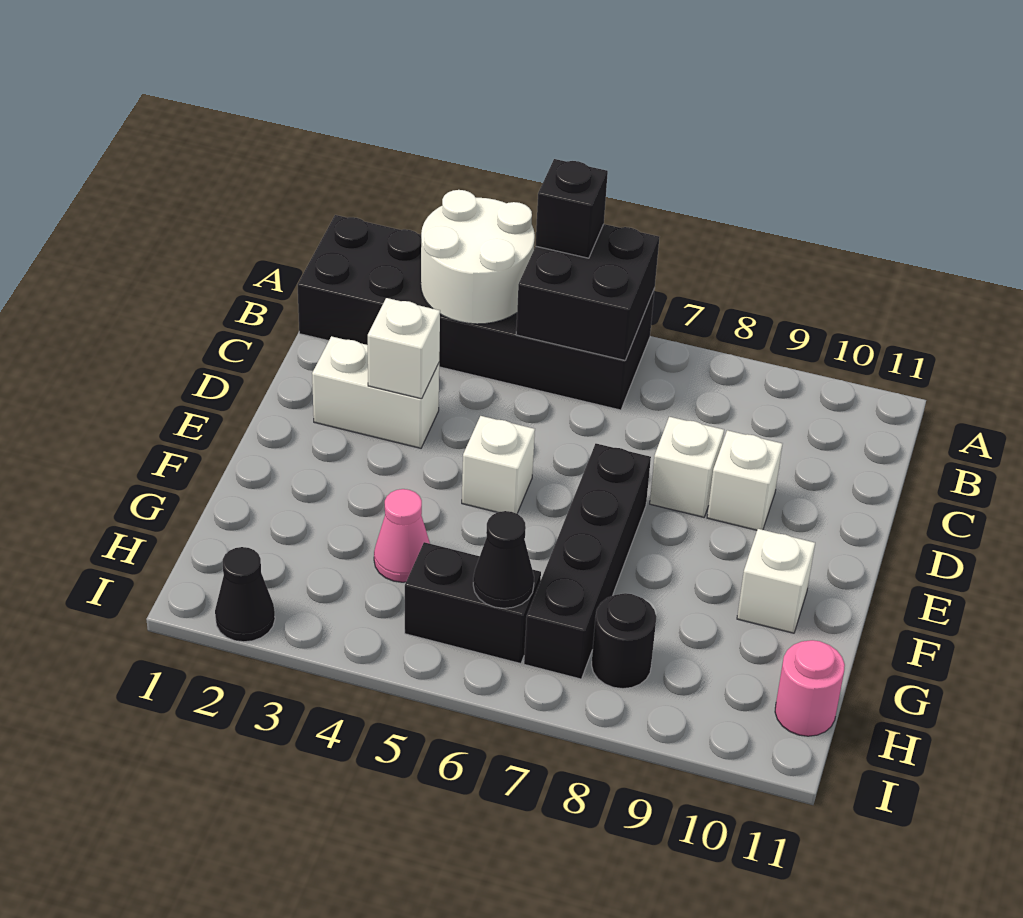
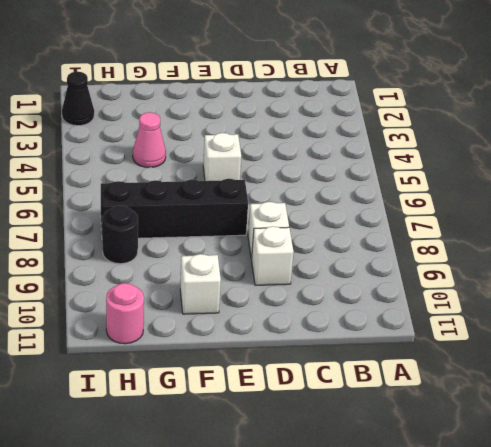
none -> black 2x6 brick [297,215,654,410]
none -> white 1x2 brick [312,336,439,448]
none -> black 1x2 brick [405,542,541,663]

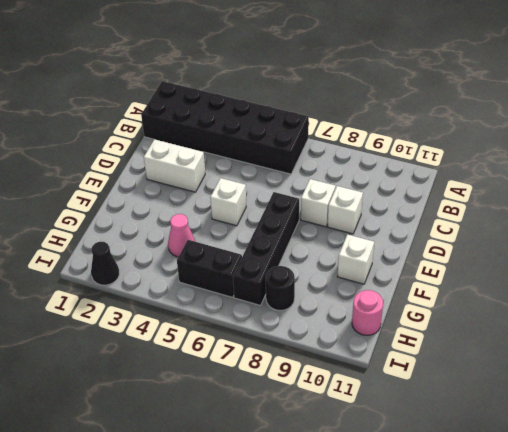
none -> white 2x2 round brick [421,190,535,324]
none -> black 2x2 brick [516,224,659,360]
none -> white 1x1 brick [368,298,440,399]

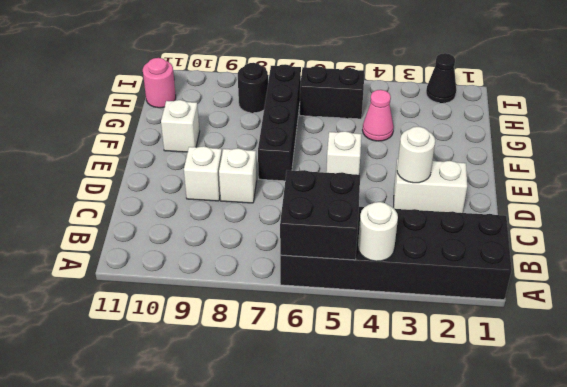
white 1x1 round brick [358,202,398,261] -> white 2x2 round brick [421,190,535,324]
white 1x1 round brick [397,127,435,183] -> white 1x1 brick [368,298,440,399]
none -> black 1x1 cone [473,511,534,608]
none -> black 1x1 brick [535,159,608,258]

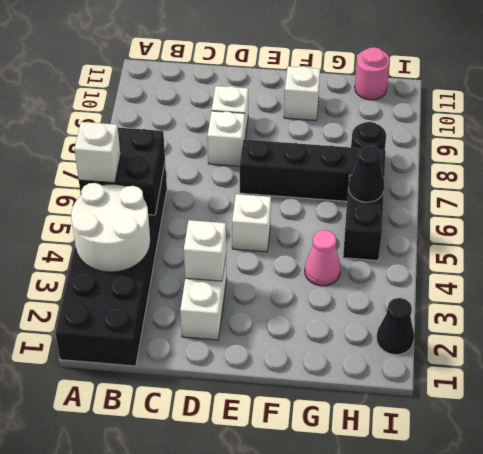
white 1x1 brick [74,122,121,183] -> black 1x1 brick [535,159,608,258]

